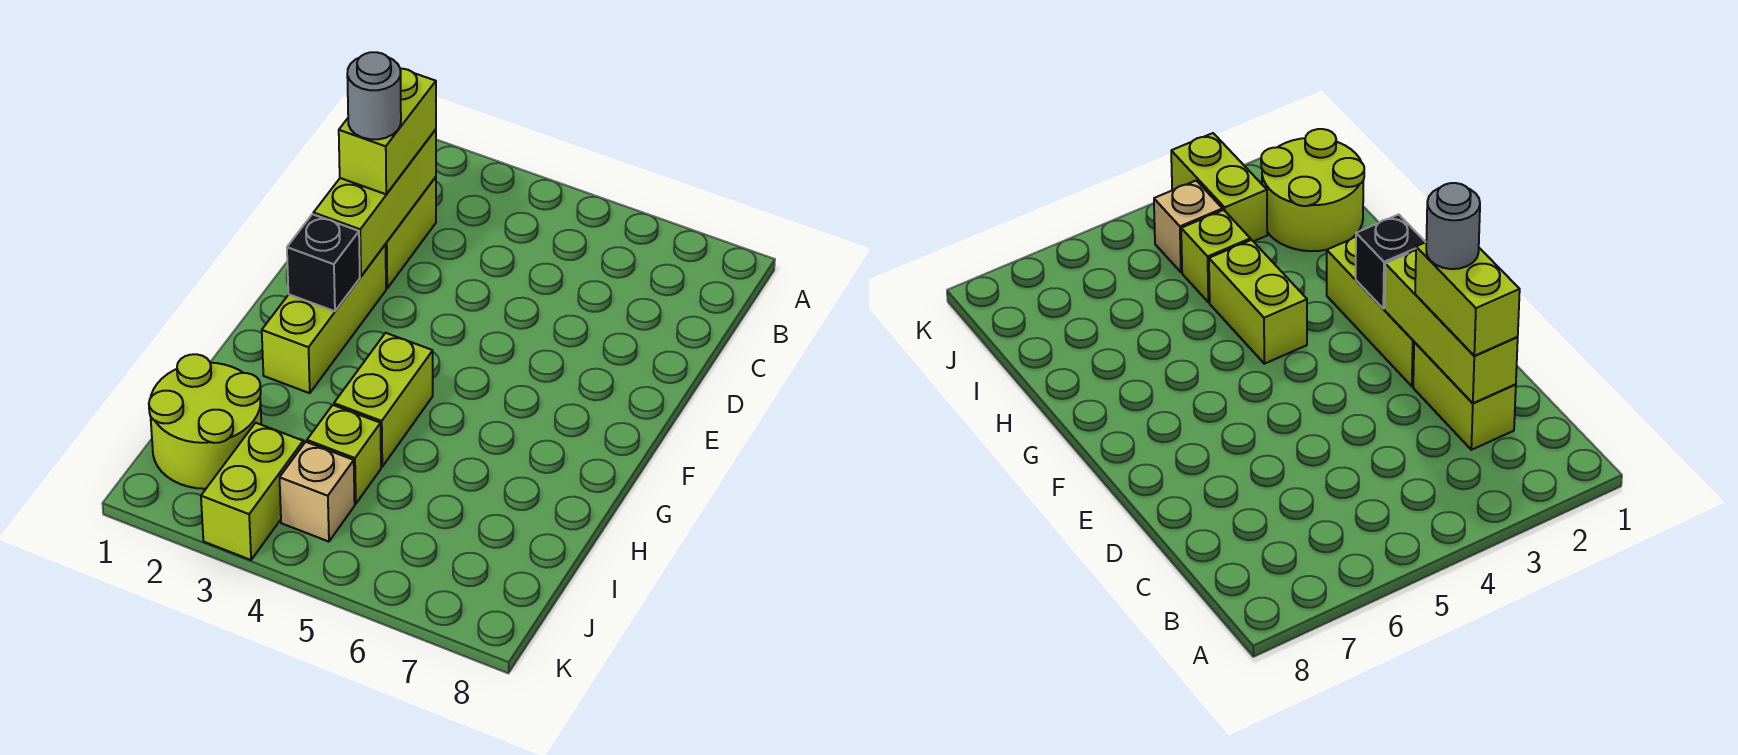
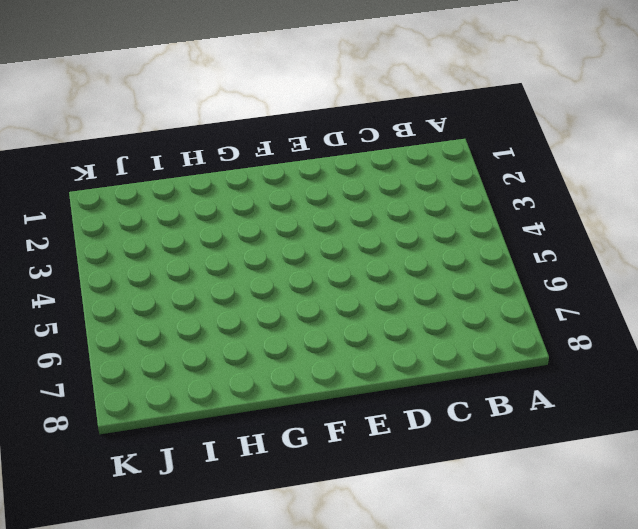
none -> lime 1x2 brick [386,177,436,288]
none -> lime 1x3 brick [262,244,386,393]

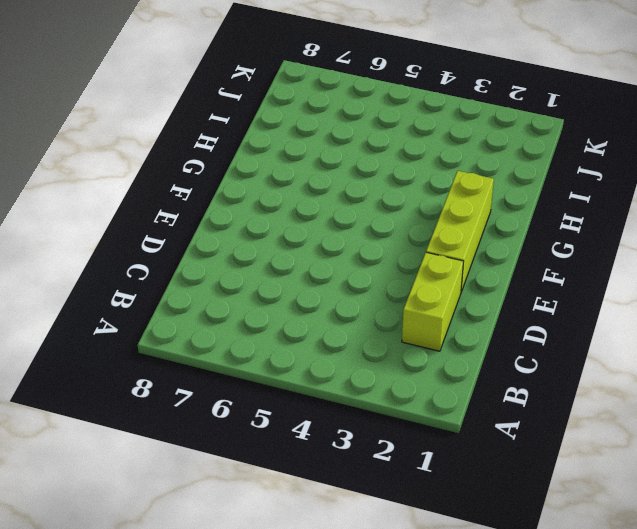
none -> lime 1x2 brick [334,333,433,467]
none -> lime 2x2 round brick [149,354,261,489]

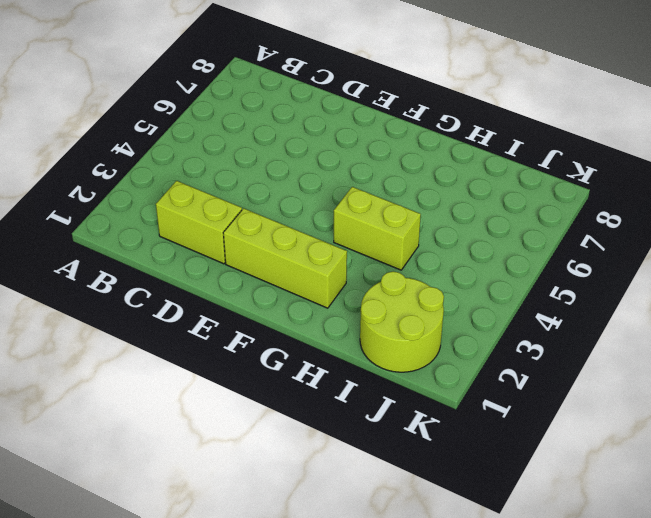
none -> lime 1x1 brick [307,405,381,504]
none -> lime 1x2 brick [201,423,303,560]

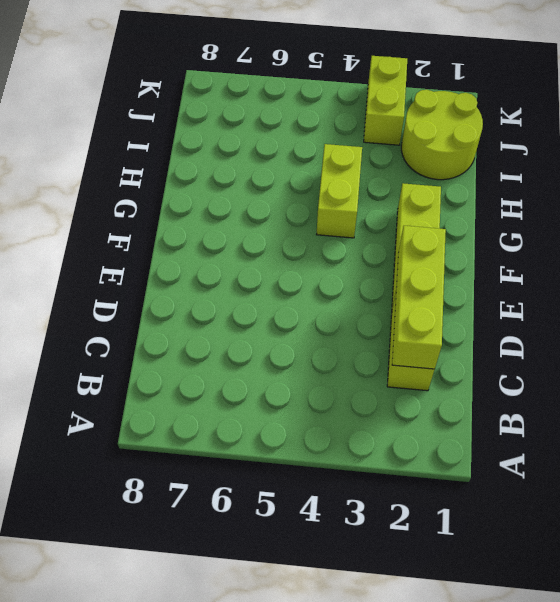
none -> lime 1x1 brick [307,405,381,504]
none -> tan 1x1 brick [280,442,355,542]

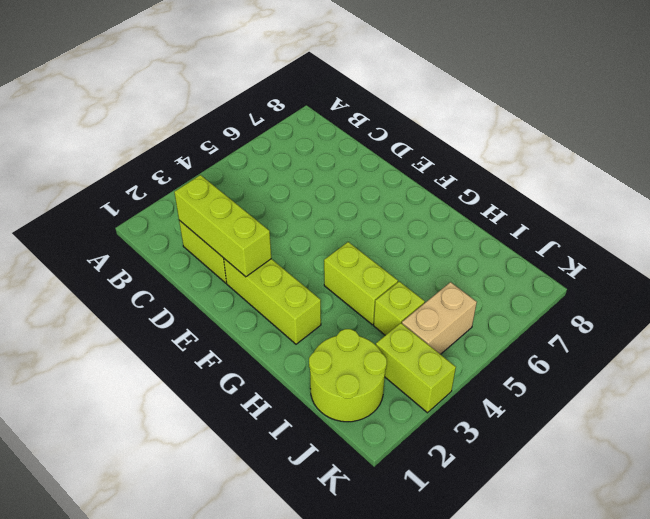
tan 1x2 brick [402,282,477,354] -> tan 1x1 brick [280,442,355,542]
none -> black 1x1 brick [287,214,360,311]
none -> lime 1x2 brick [339,69,436,194]

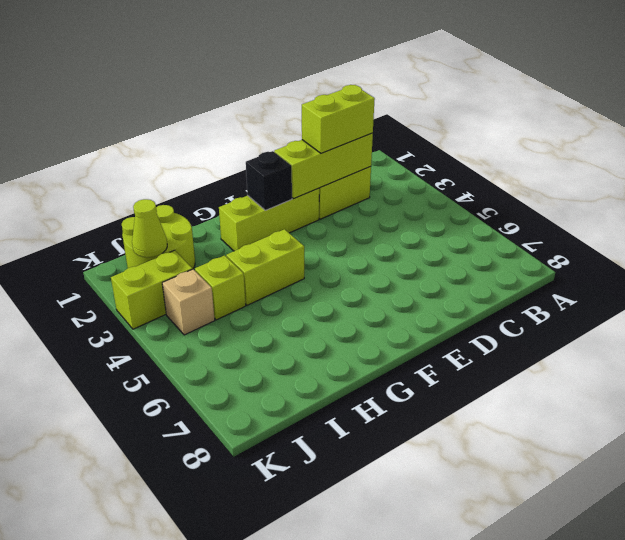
lime 1x1 cone [132,199,167,257] -> none
none -> grey 1x1 round brick [347,52,401,139]

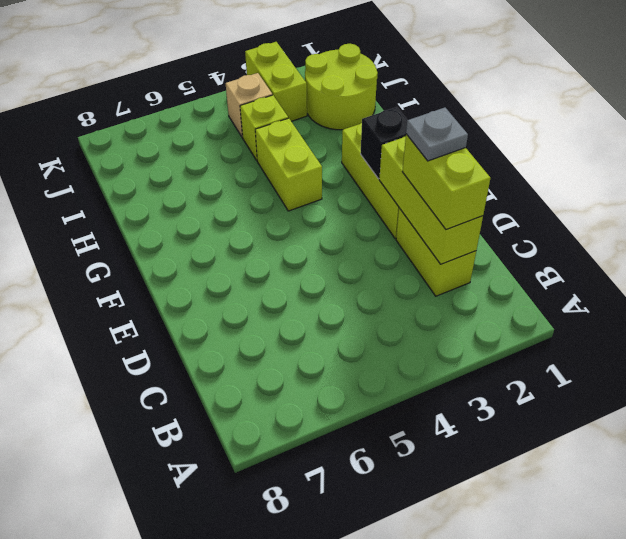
grey 1x1 plate [406,108,468,161] -> grey 1x1 round brick [347,52,401,139]

